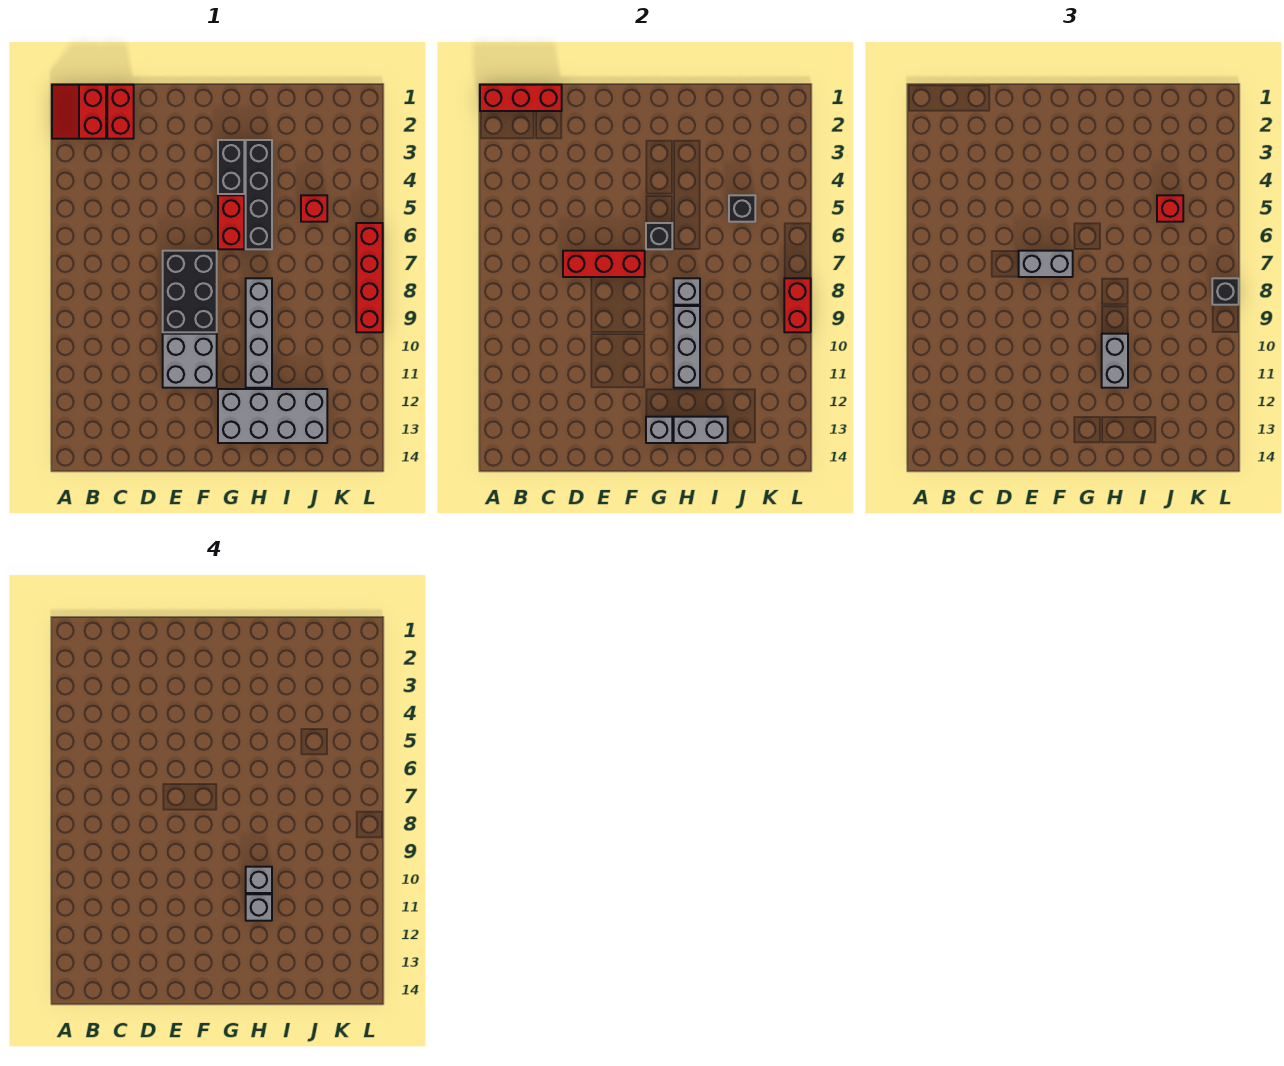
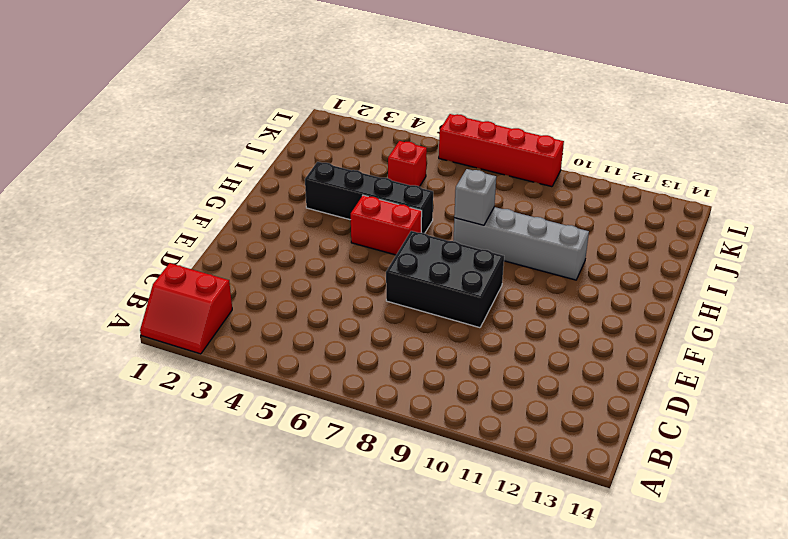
none -> red 1x2 brick [107,85,134,139]
none -> grey 2x2 brick [163,334,217,388]
none -> black 1x2 brick [218,140,244,194]

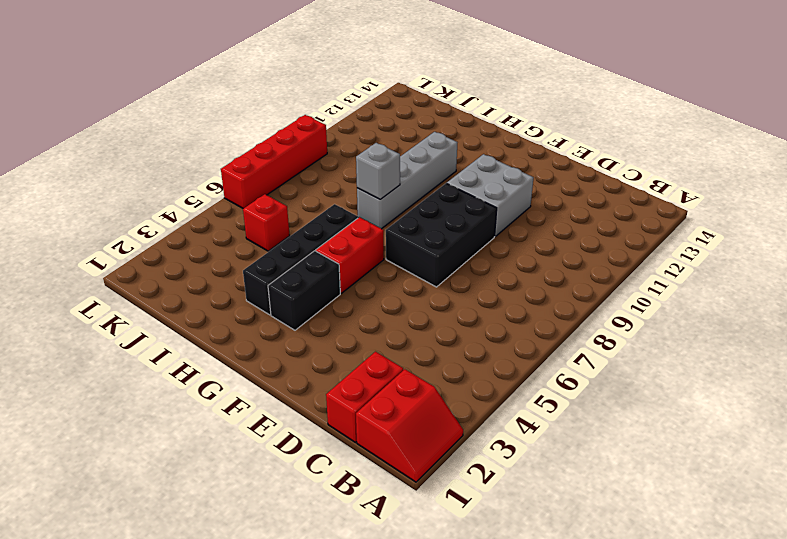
none -> grey 2x4 brick [218,389,327,443]
none -> red 1x3 brick [480,85,562,111]
none -> red 1x3 brick [563,251,645,277]

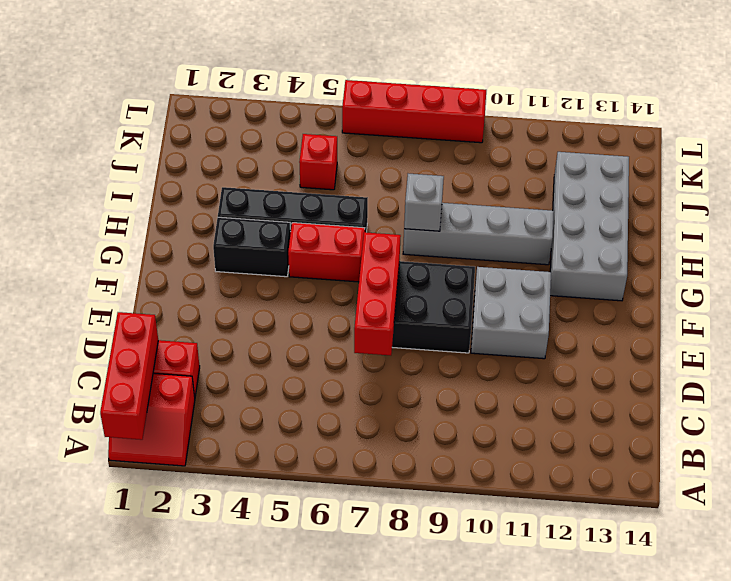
none -> black 1x1 brick [646,223,672,249]
none -> grey 1x1 brick [646,417,672,443]
none -> grey 1x3 brick [674,306,700,388]

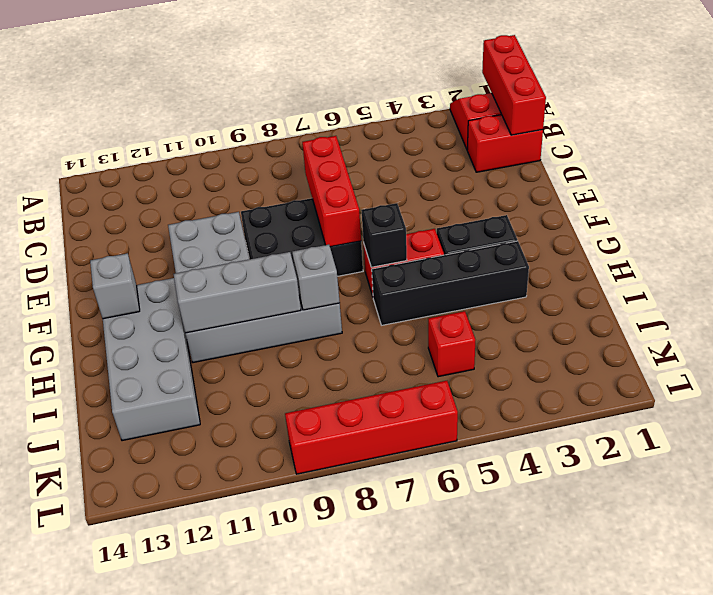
none -> grey 1x2 brick [674,417,728,443]
none -> black 1x1 brick [729,195,755,222]
none -> red 1x2 brick [784,278,811,332]

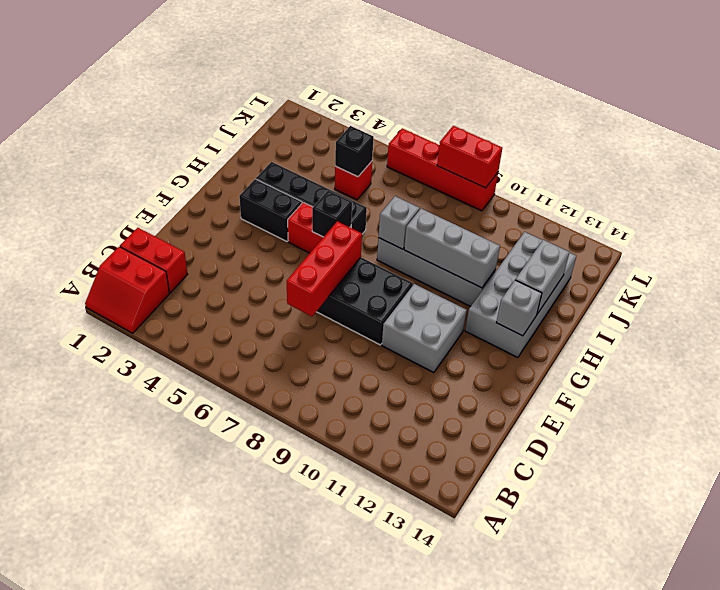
none -> red 1x3 brick [480,85,562,111]
none -> grey 1x2 brick [1019,251,1073,277]
none -> grey 1x2 brick [1102,334,1128,388]

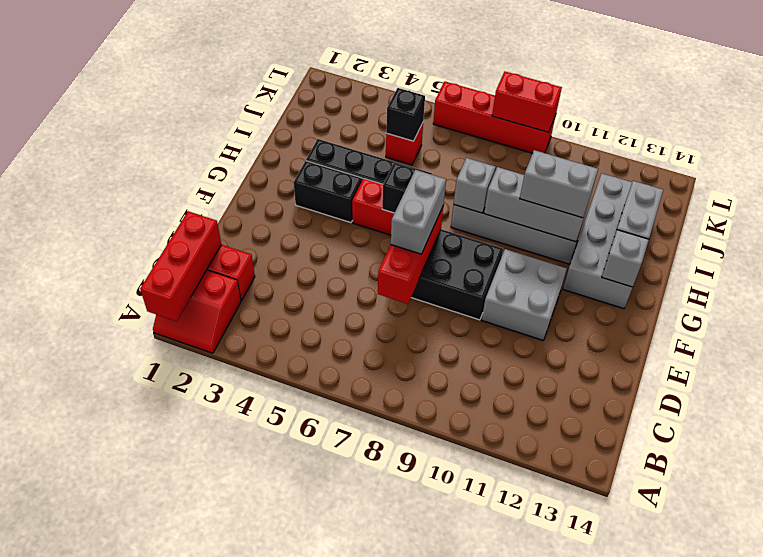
none -> red 1x1 brick [1157,195,1183,222]
none -> black 1x1 brick [1212,278,1239,305]
none -> grey 1x1 brick [246,867,272,893]

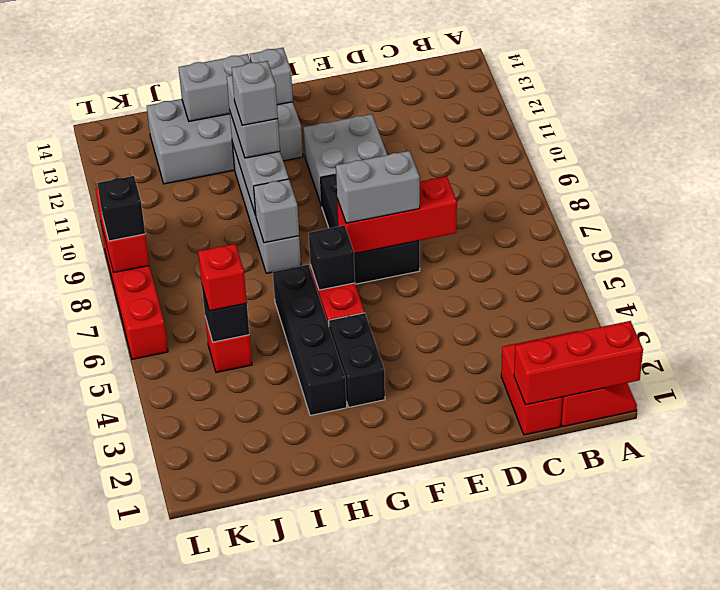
none -> grey 1x1 brick [246,894,272,921]

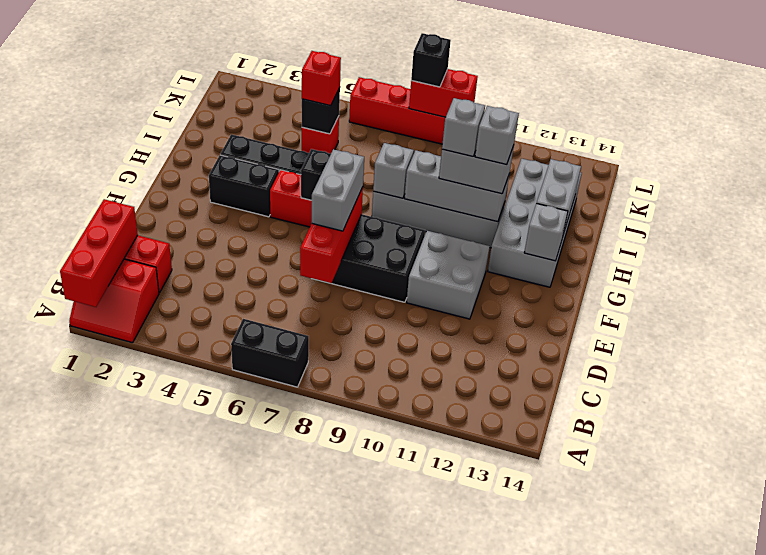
black 1x2 brick [231,319,309,387] -> none

